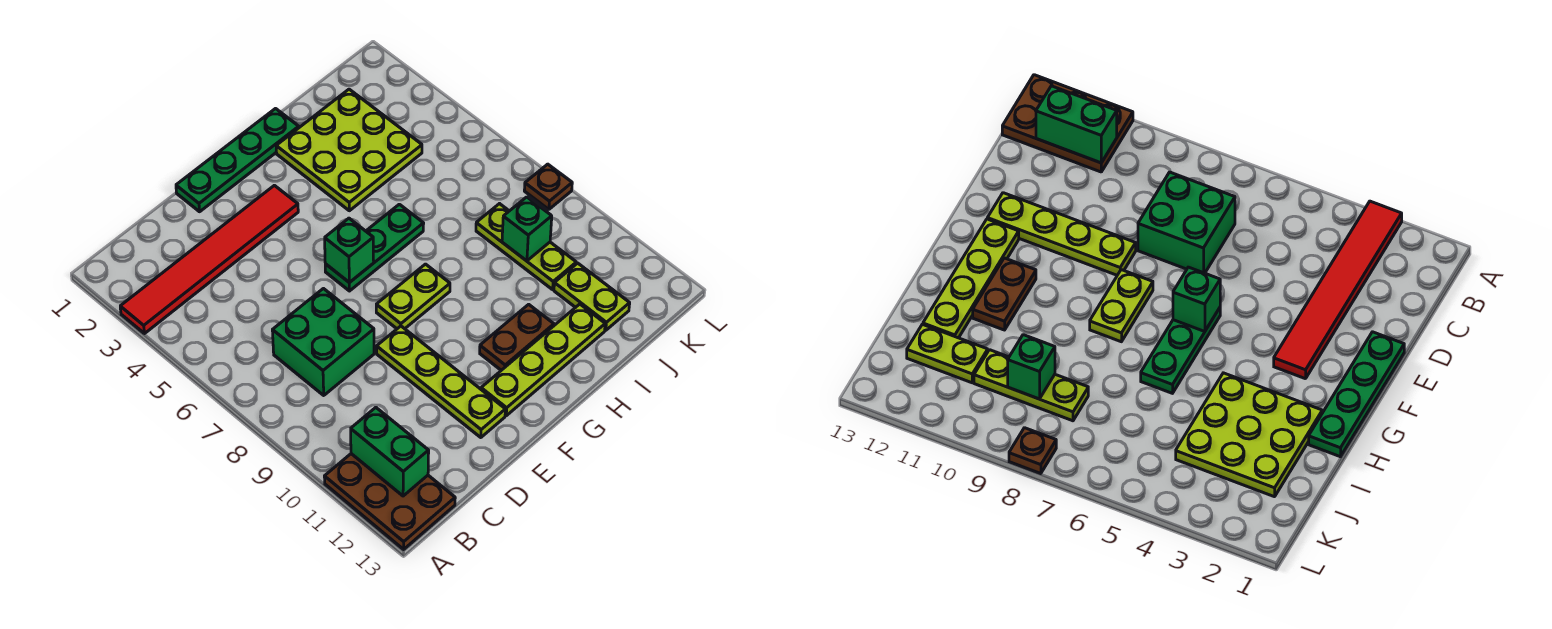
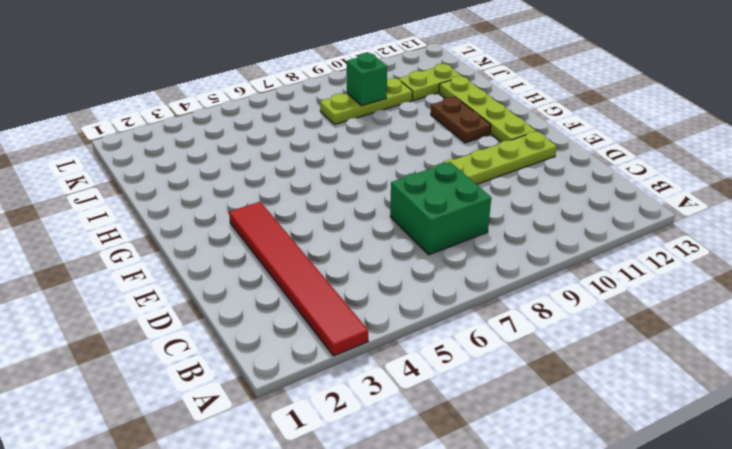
none -> brown 2x3 plate [324,454,455,549]
none -> green 1x4 plate [176,109,299,212]
none -> green 1x3 plate [325,204,424,291]

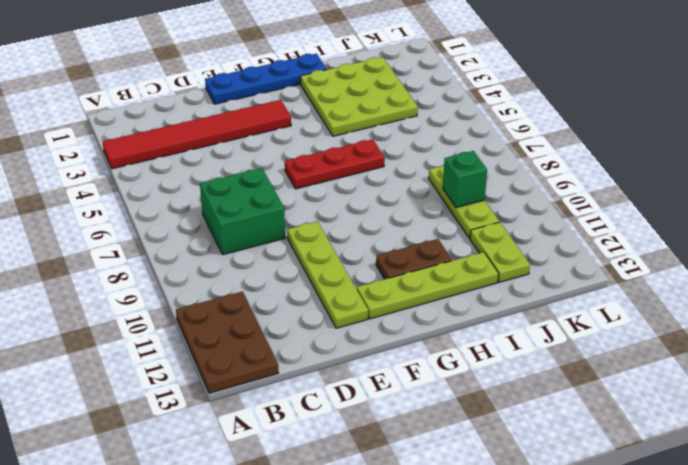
blue 1x4 plate [205,54,327,104] -> green 1x4 plate [176,109,299,212]
red 1x3 plate [285,139,385,189] -> green 1x3 plate [325,204,424,291]
none -> lime 1x2 plate [376,264,450,329]
none -> brown 1x1 plate [524,164,572,209]
none -> green 1x2 brick [351,408,429,496]

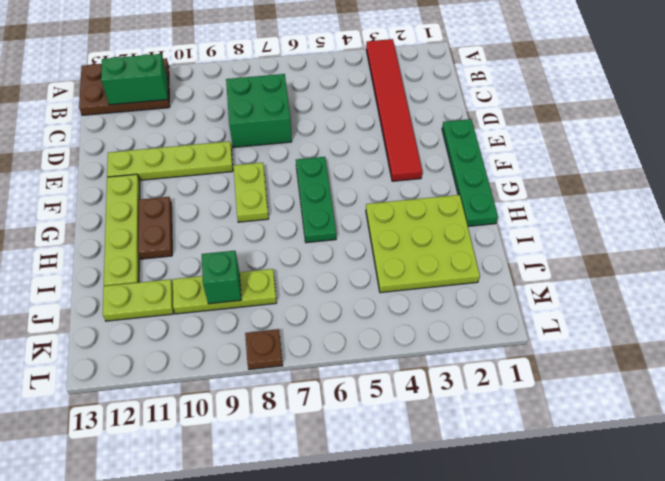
none -> green 1x1 brick [325,218,374,283]

